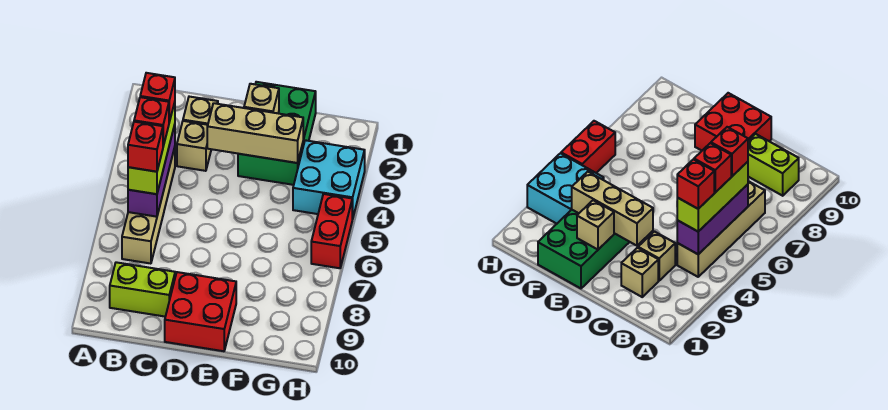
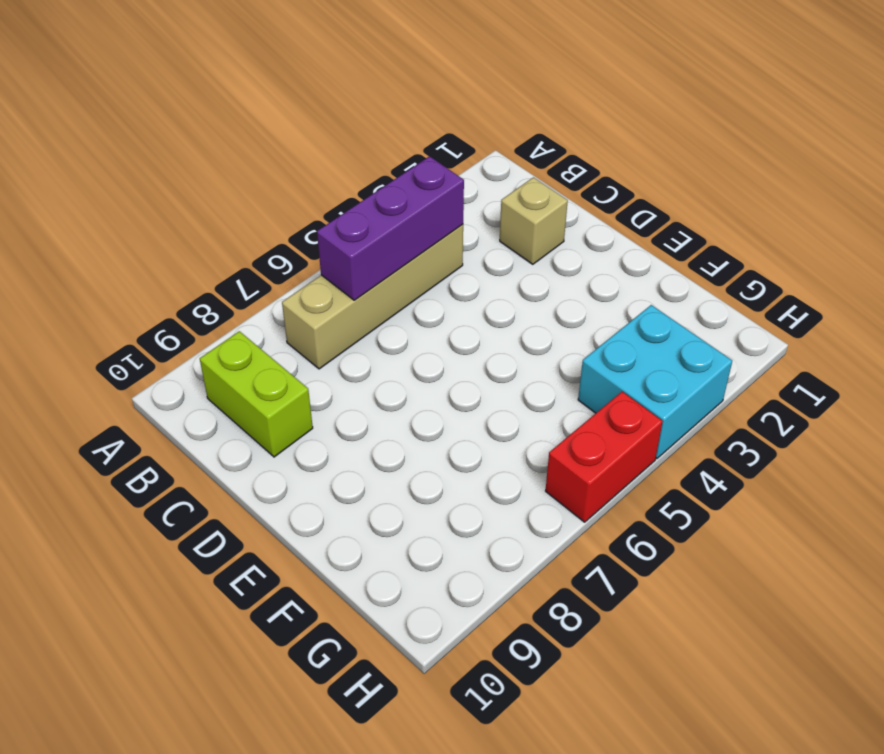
none -> tan 1x1 brick [177,121,211,171]
none -> red 2x2 brick [165,272,236,351]
none -> green 2x3 brick [238,82,316,185]

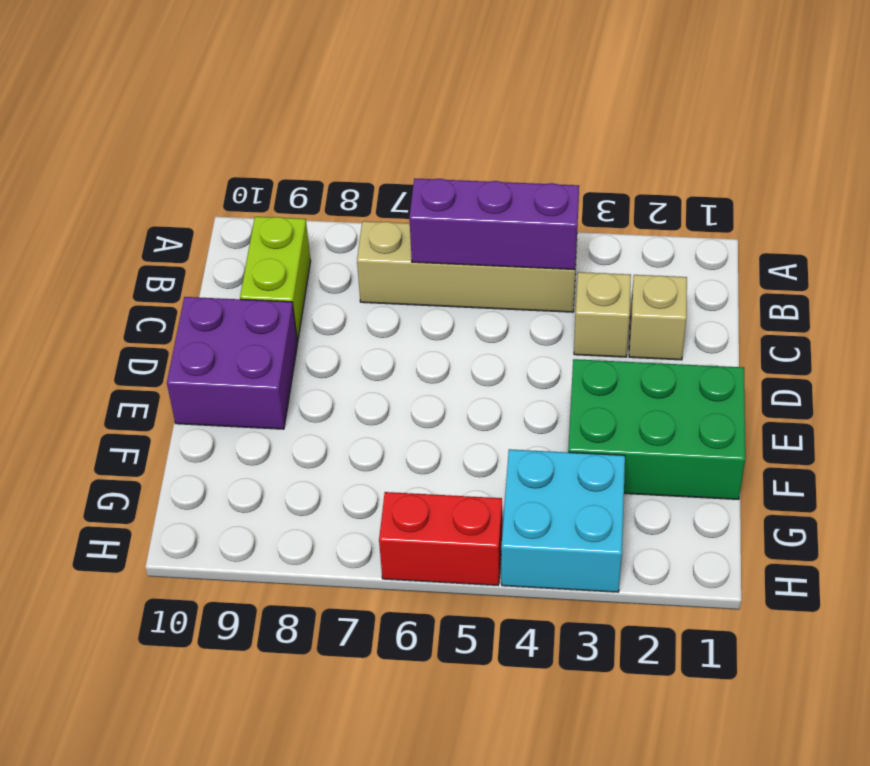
purple 2x2 brick [167,297,298,429] -> red 2x2 brick [165,272,236,351]
none -> tan 1x3 brick [207,103,303,163]
none -> tan 1x1 brick [244,84,279,113]
none -> lime 1x3 brick [128,102,175,194]

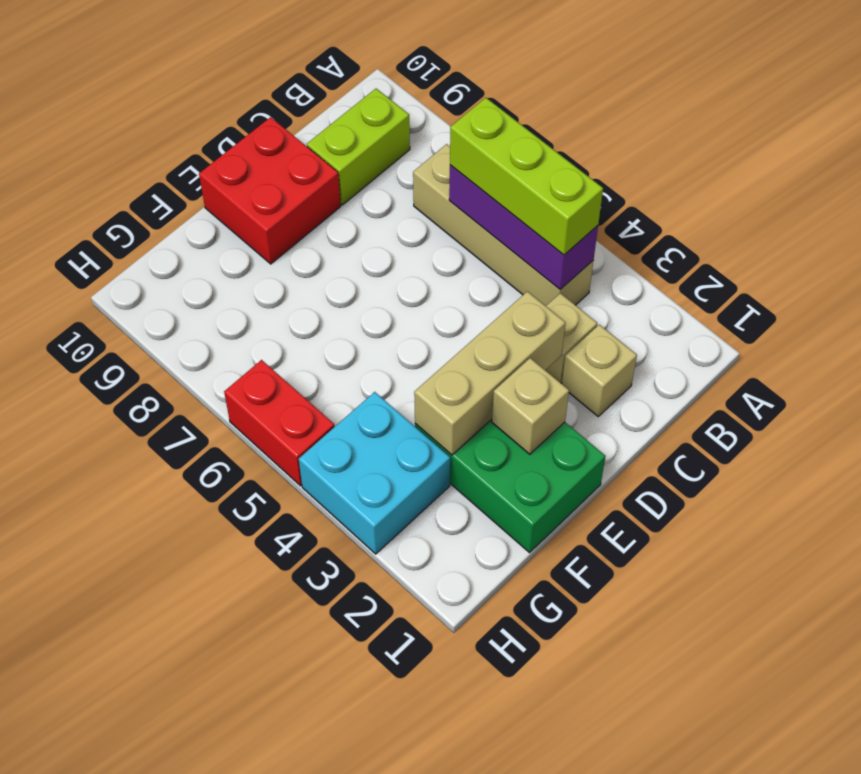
none -> red 1x1 brick [140,73,175,122]
none -> red 1x1 brick [134,97,169,146]
none -> red 1x1 brick [128,122,163,172]

